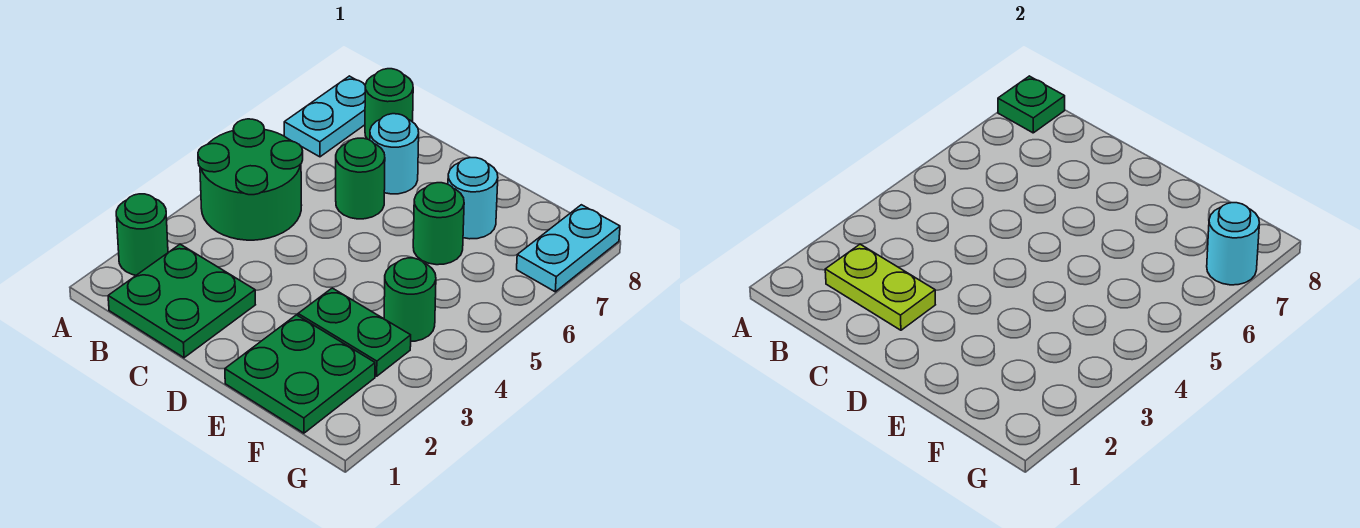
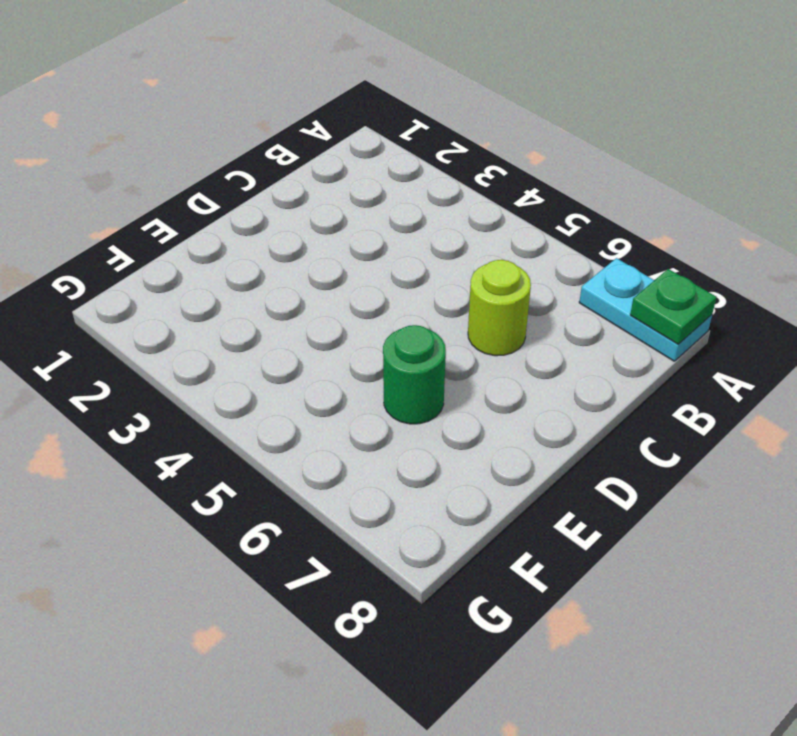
lime 1x1 round brick [468,260,531,356] -> green 1x1 round brick [336,138,385,219]
none -> green 1x1 round brick [116,194,168,275]
none -> green 2x2 round brick [198,119,303,240]
none -> green 2x2 plate [108,244,255,358]

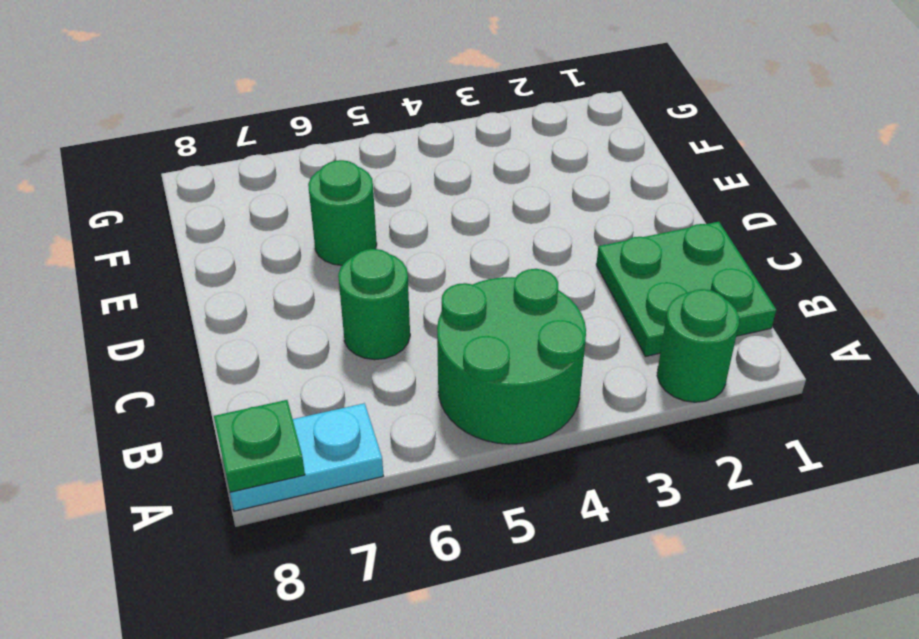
none -> green 1x1 round brick [365,69,413,140]
none -> cyan 1x1 round brick [370,114,419,194]
none -> green 2x2 plate [225,315,375,433]

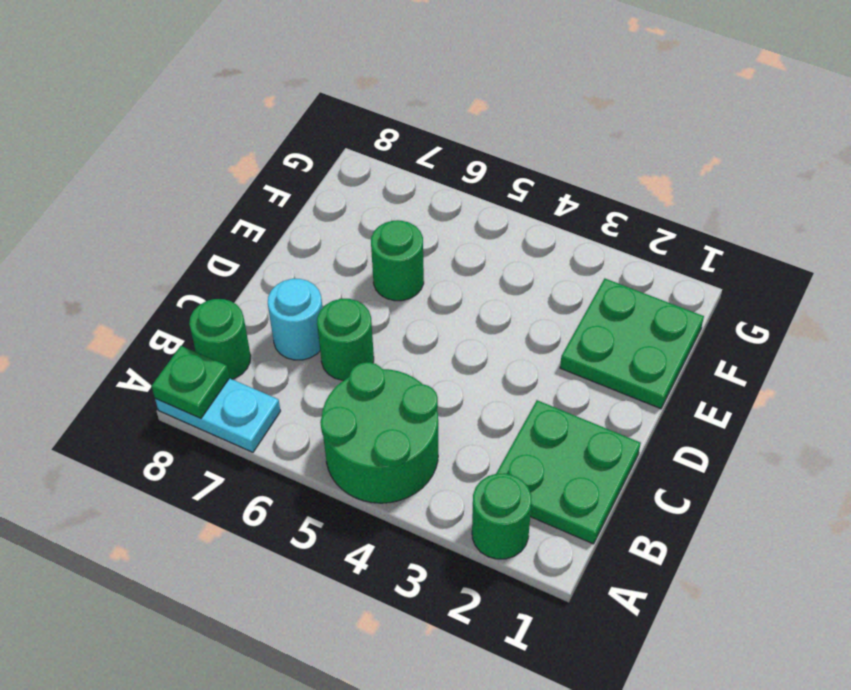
none -> green 1x2 plate [298,288,411,376]
none -> cyan 1x1 round brick [448,158,498,239]
none -> green 1x1 round brick [384,258,436,341]

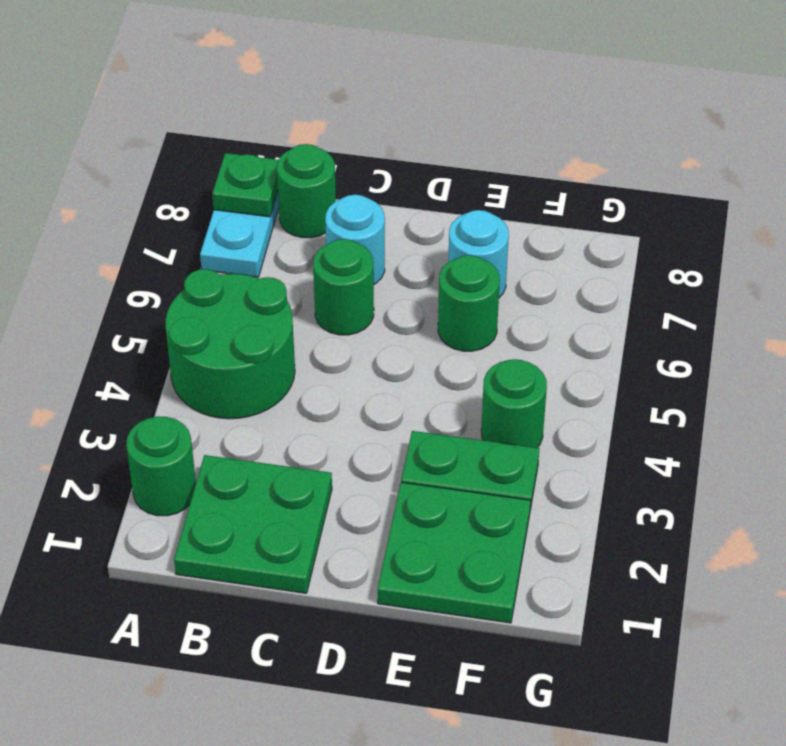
none -> cyan 1x2 plate [517,205,620,292]
none -> lime 1x2 plate [825,244,935,330]
none -> cyan 1x1 round brick [1207,203,1259,285]

